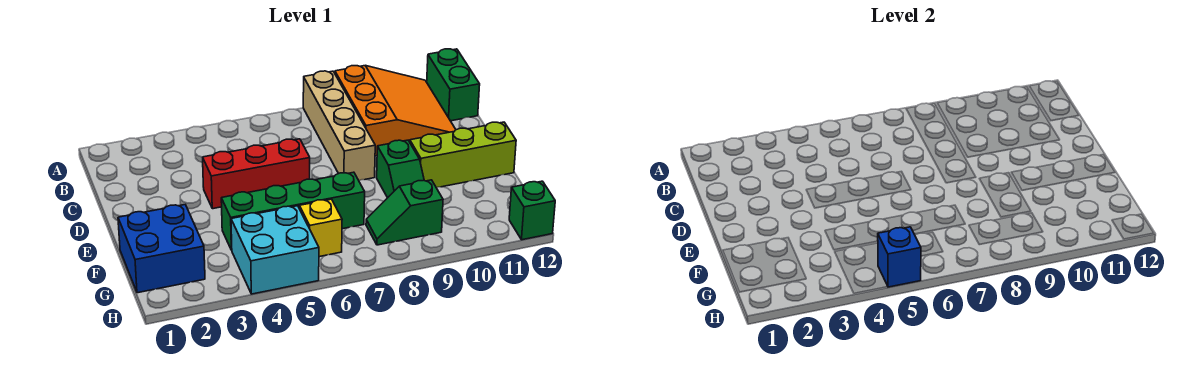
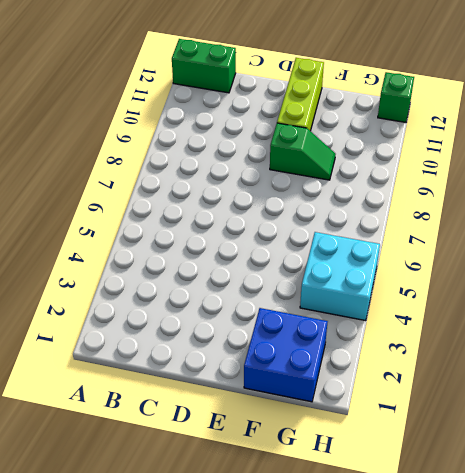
none -> tan 1x4 brick [303,71,375,181]
none -> orange 3x3 slope [335,66,456,156]
none -> red 1x3 brick [203,139,310,209]

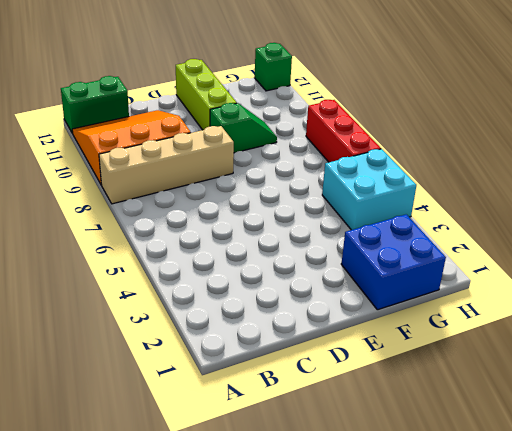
red 1x3 brick [306,100,381,162] -> red 1x3 brick moved to [203,139,310,209]
none -> green 1x4 brick [221,172,365,250]
none -> yellow 1x1 brick [299,199,342,257]
none -> green 1x2 slope [366,180,443,245]

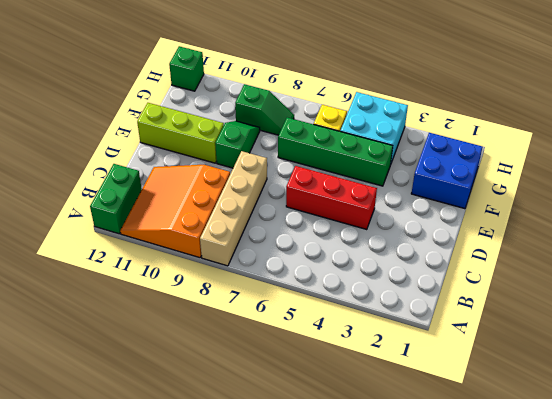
none -> blue 1x1 brick [878,227,921,287]

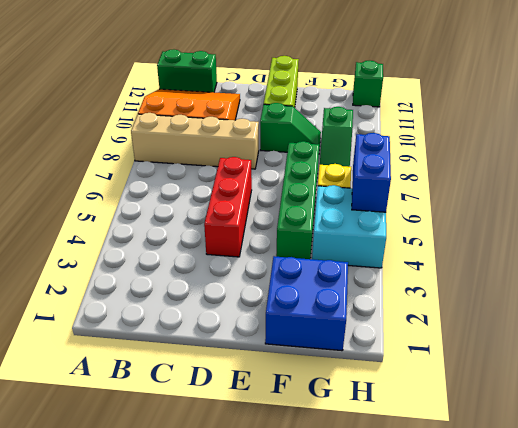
blue 1x2 brick [352,133,391,212] -> blue 1x1 brick [878,227,921,287]

